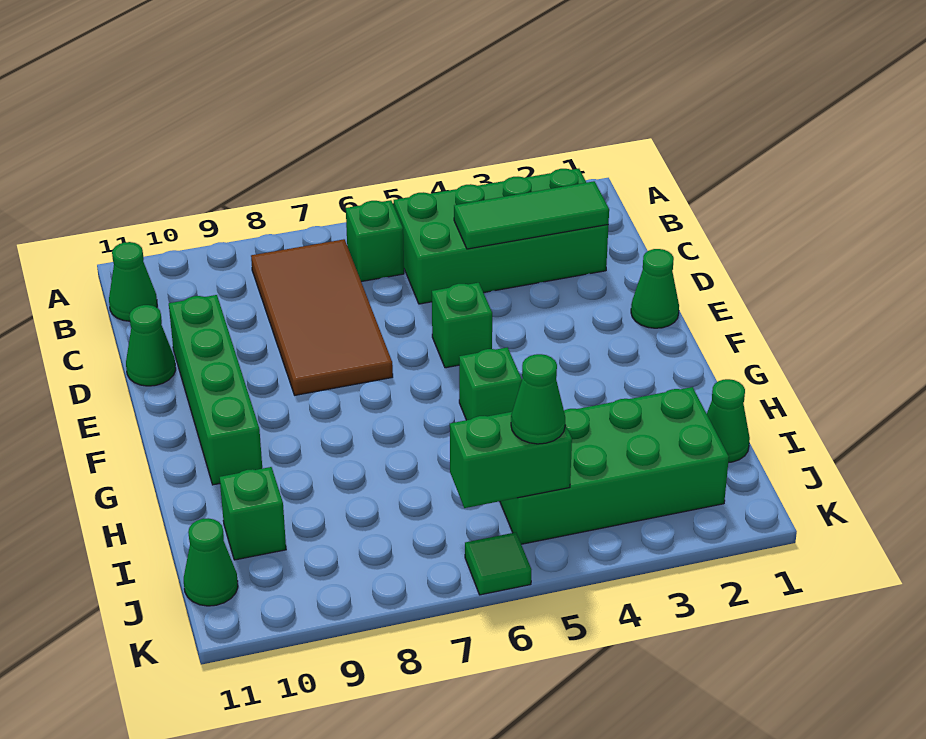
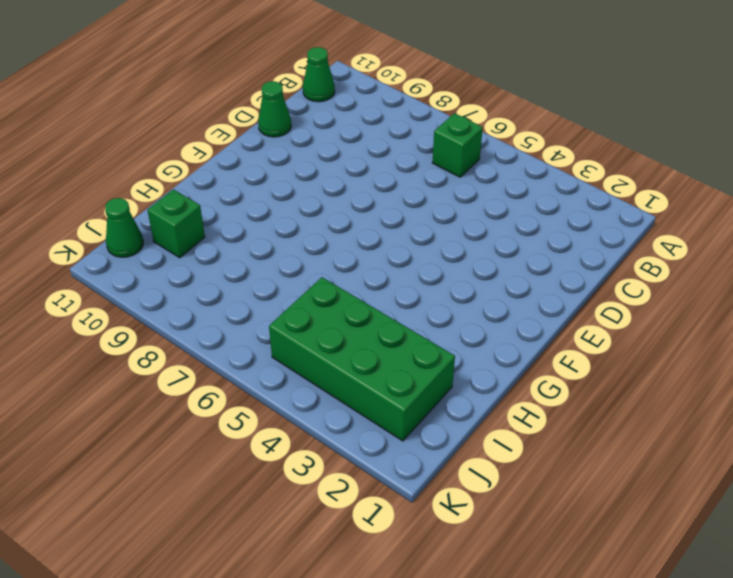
none -> green 2x4 brick [394,169,608,304]
none -> brown 2x4 tile [251,239,393,395]
none -> green 1x4 brick [169,295,262,485]

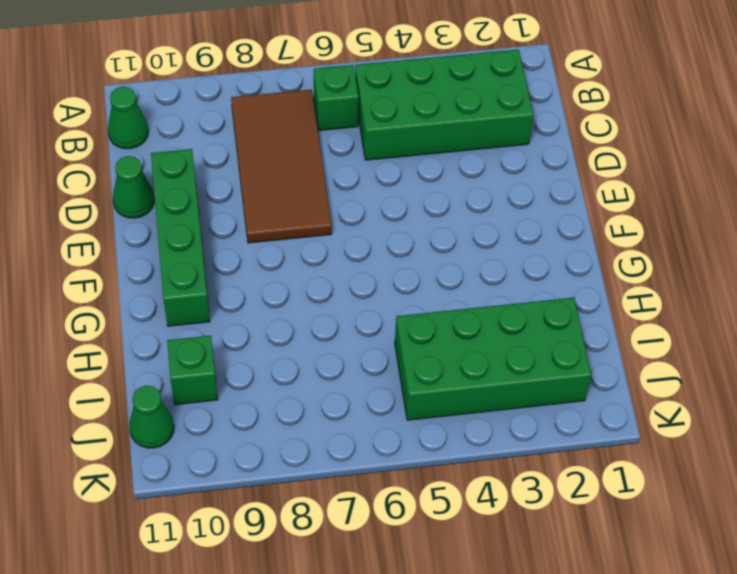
none -> green 1x1 cone [631,249,679,328]
none -> green 1x1 brick [432,283,492,368]
none -> green 1x1 brick [459,347,522,420]

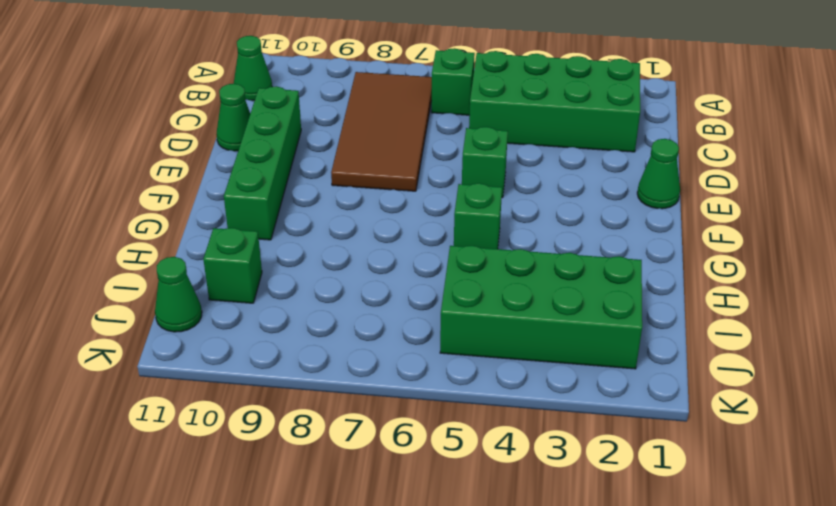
none -> green 1x1 cone [707,379,750,462]
none -> green 1x1 tile [465,532,531,595]
none -> green 1x3 tile [454,181,609,249]

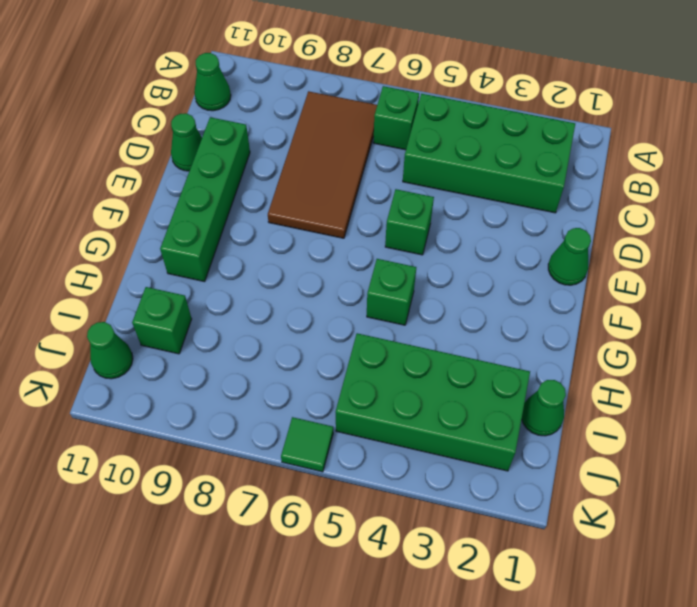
none -> green 1x3 tile [454,181,609,249]
none -> green 1x2 brick [450,412,572,508]
none -> green 1x1 cone [511,354,565,444]

